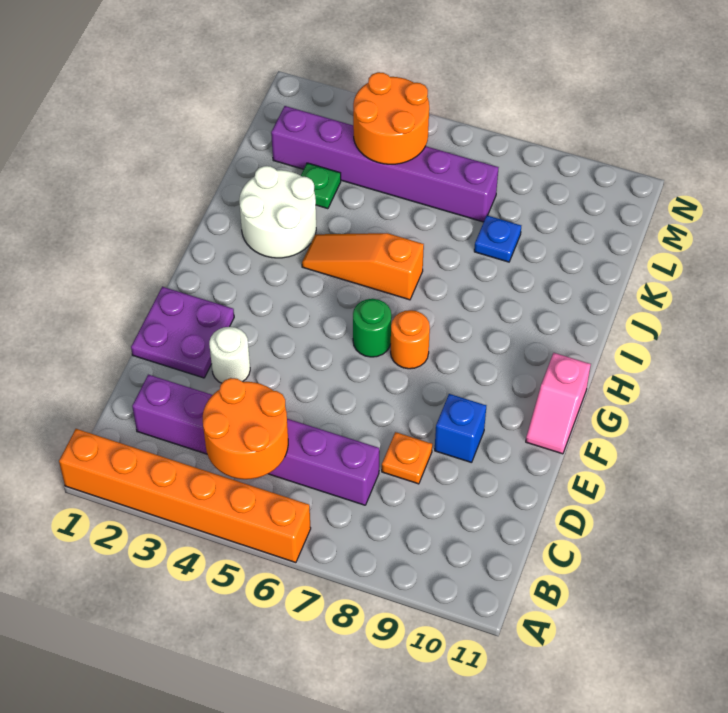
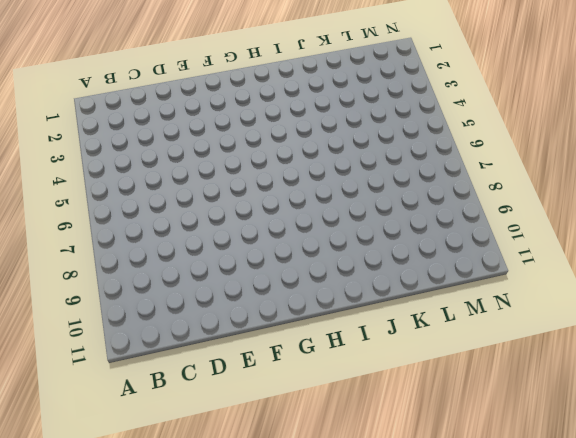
none -> orange 1x6 brick [59,429,311,563]
none -> purple 1x6 brick [132,375,379,505]
none -> orange 1x1 plate [382,432,432,484]

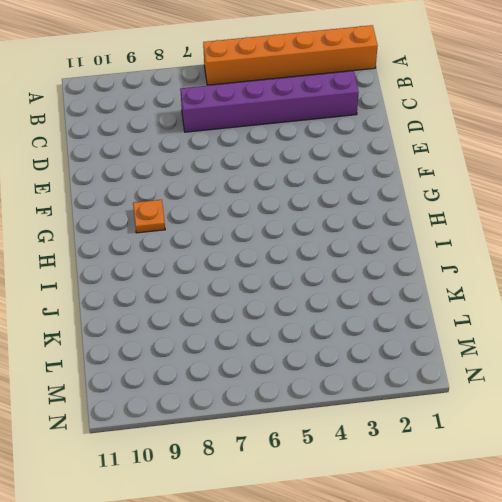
orange 1x1 plate [133,200,165,233] -> orange 1x1 plate moved to [382,432,432,484]
none -> purple 2x2 plate [131,287,234,378]
none -> white 1x1 round brick [209,327,250,383]
none -> blue 1x1 brick [435,394,486,463]

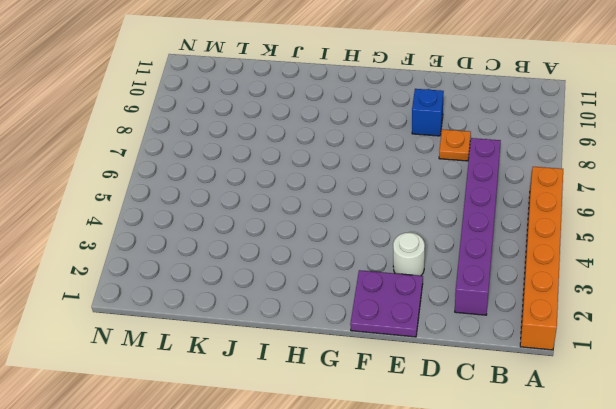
none -> pink 1x2 slope [526,353,591,454]
none -> green 1x1 round brick [353,299,391,357]
none -> orange 1x1 round brick [391,310,430,369]

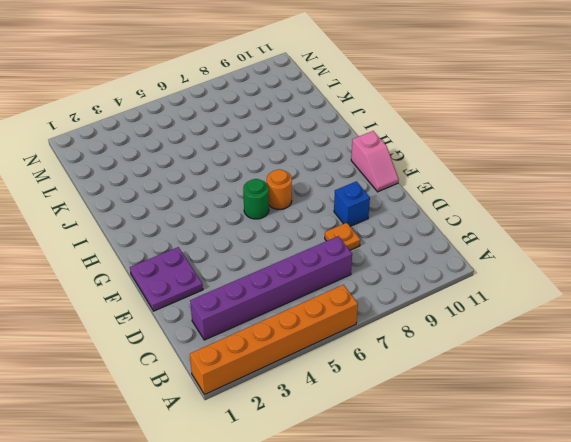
none -> white 1x1 round brick [209,327,250,383]
none -> white 2x2 round brick [239,166,316,258]
none -> orange 1x3 slope [302,233,424,300]

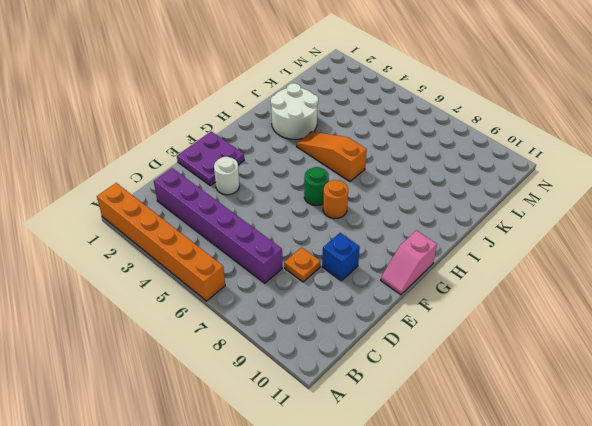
none -> green 1x1 plate [301,163,341,209]
none -> blue 1x1 plate [474,215,521,262]
none -> purple 1x6 brick [271,106,499,222]

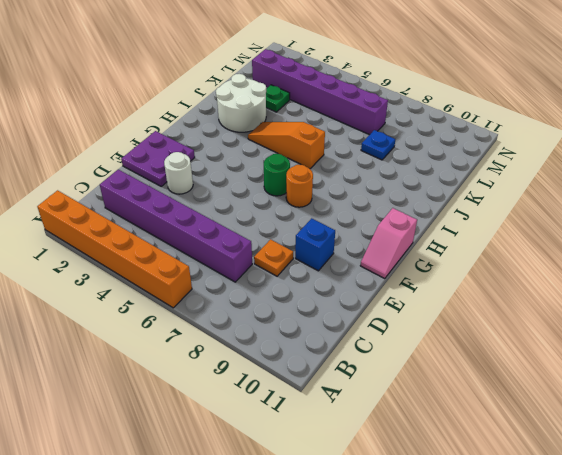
none -> orange 2x2 round brick [203,378,288,479]
none -> orange 2x2 round brick [353,72,429,164]

